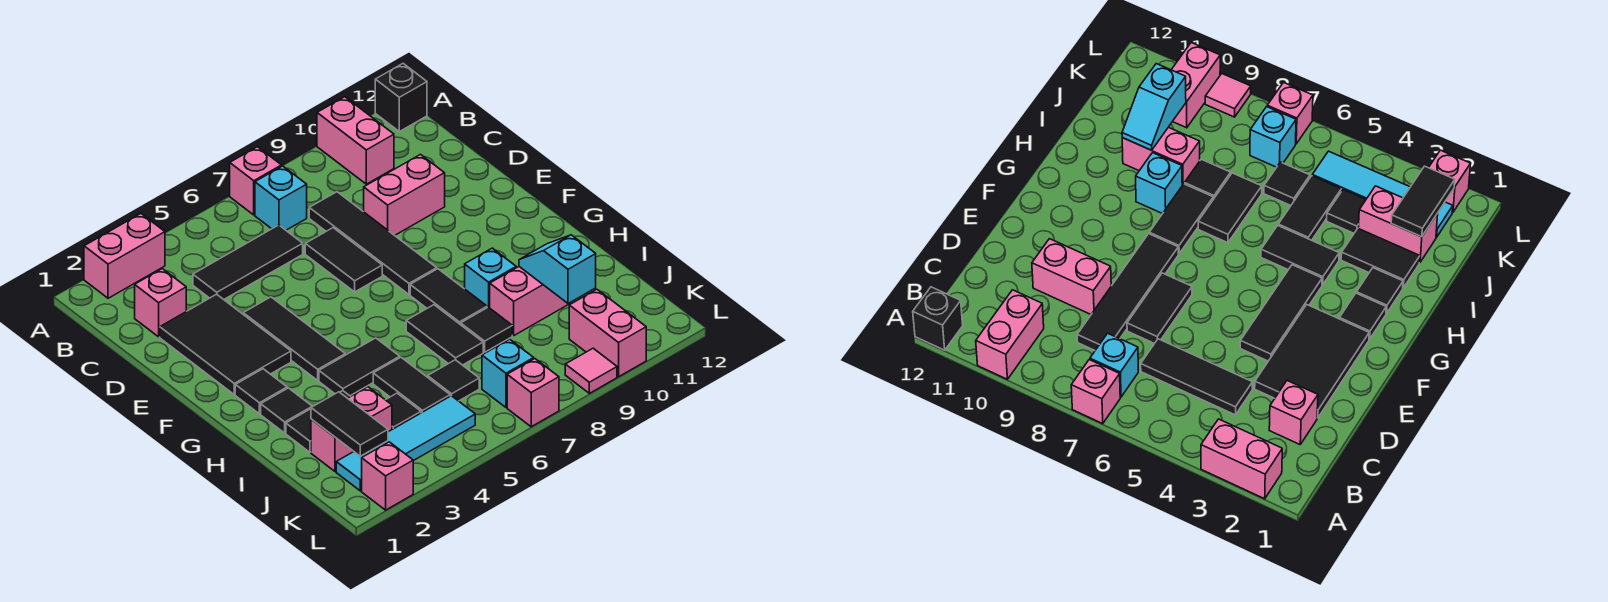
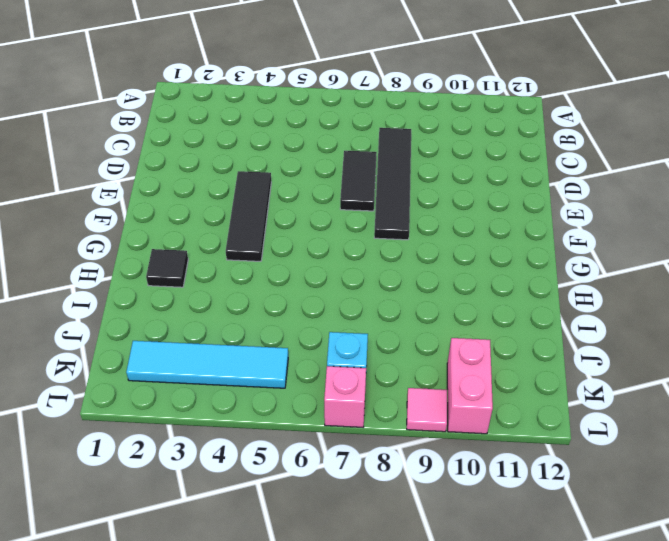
none -> pink 1x2 brick [84,214,165,298]
none -> pink 1x1 brick [230,147,281,215]
none -> pink 1x2 brick [317,97,394,184]
none -> black 1x1 brick [375,64,427,132]

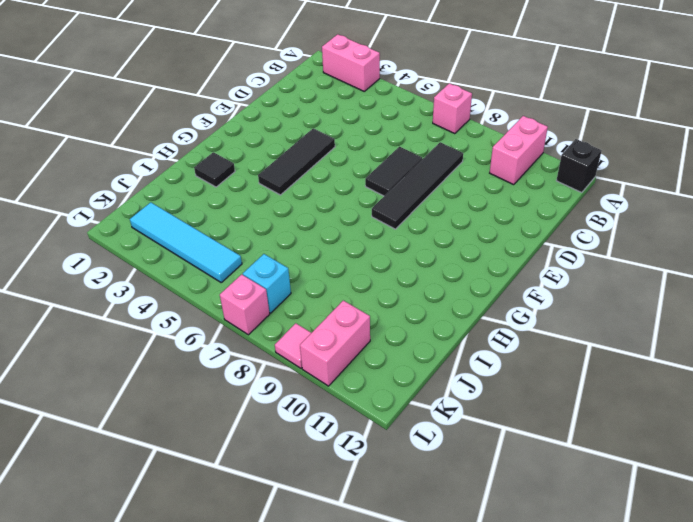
none -> cyan 1x1 brick [255,166,307,230]
none -> pink 1x1 brick [135,269,186,337]
none -> black 1x3 tile [193,225,303,299]
none -> black 2x3 tile [160,294,291,394]

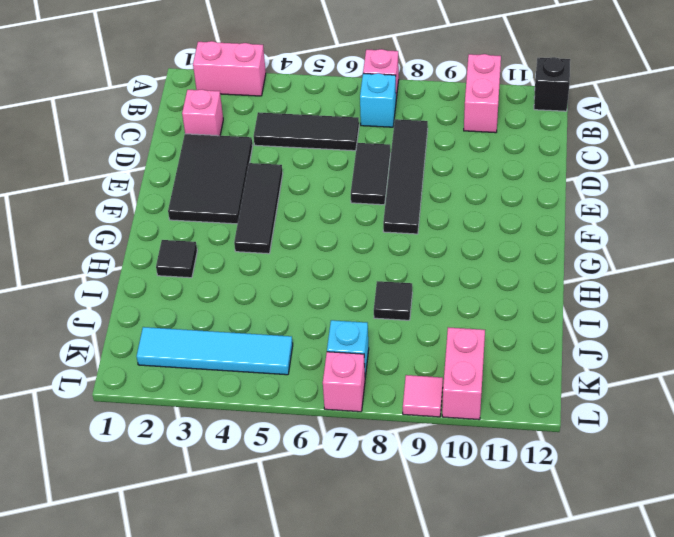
none -> pink 1x2 brick [364,155,445,235]
none -> black 1x1 tile [235,369,287,414]
none -> black 1x2 tile [410,269,487,325]
none -> black 1x2 tile [319,338,400,396]

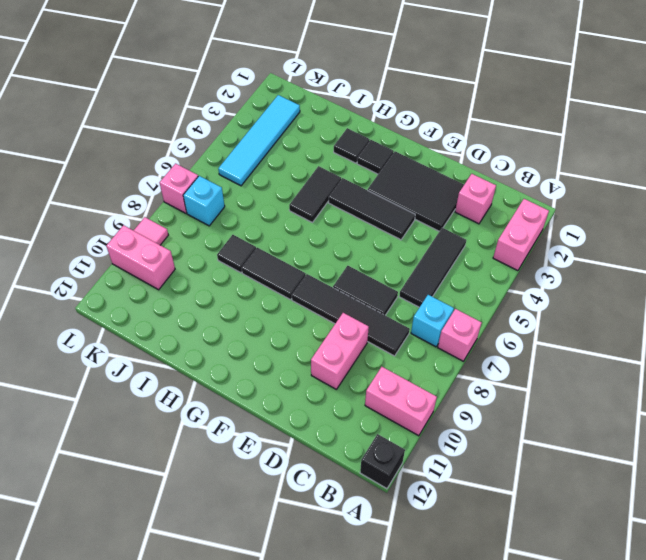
none -> black 1x2 tile [406,305,483,365]
none -> cyan 1x1 brick [465,248,516,308]
none -> black 1x2 tile [286,391,350,452]
none -> black 1x2 tile [373,357,450,413]

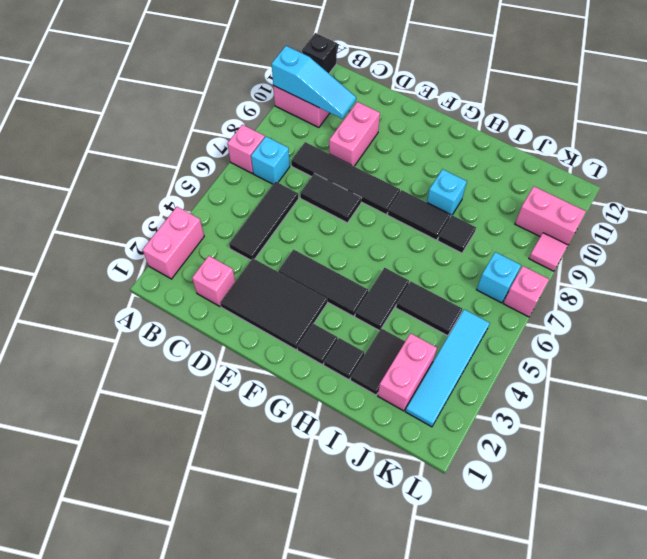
cyan 1x3 slope [272,46,356,119] -> none
none -> black 1x2 tile [406,305,483,365]
none -> pink 1x2 brick [490,267,570,335]
none -> black 1x1 tile [386,393,421,429]
none -> black 1x1 tile [428,360,479,401]

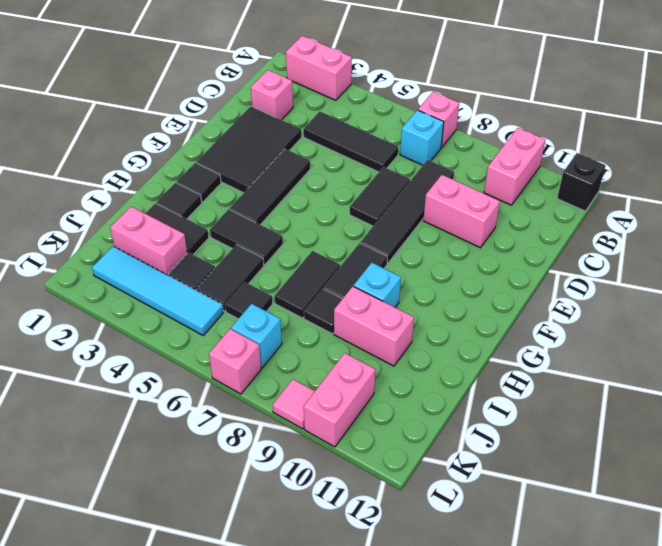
none -> pink 1x1 brick [362,442,413,510]
none -> cyan 1x2 slope [519,235,596,304]
none -> black 1x2 tile [311,392,388,456]

